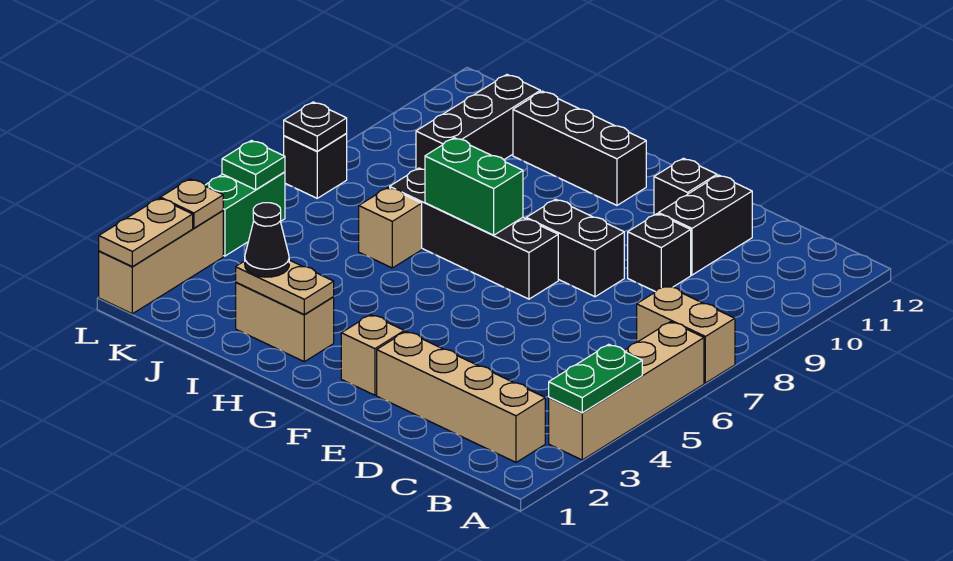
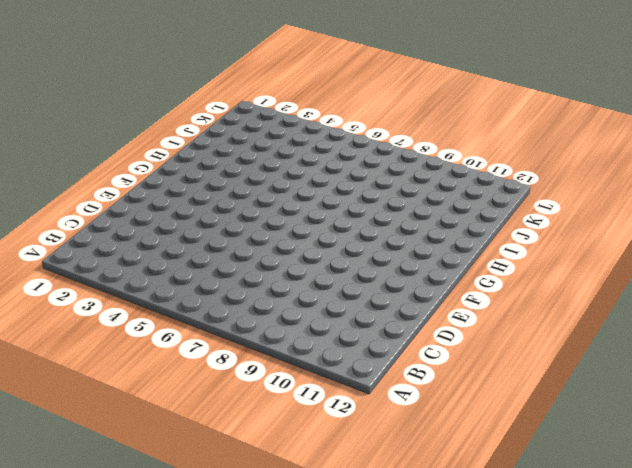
none -> tan 1x4 brick [549,322,704,460]
none -> tan 1x2 brick [637,286,735,383]
none -> tan 1x4 brick [377,332,545,462]

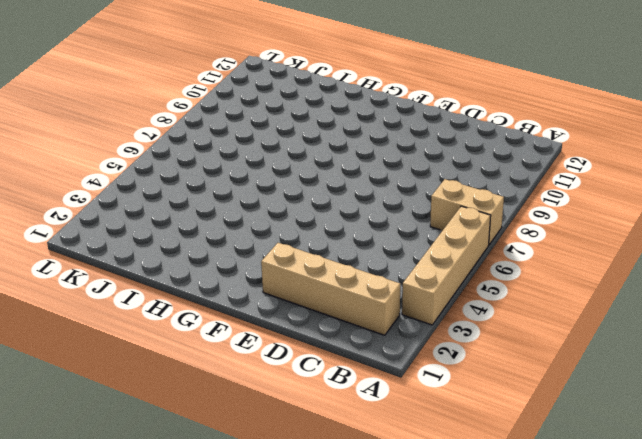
none -> black 1x1 brick [628,214,691,292]
none -> black 1x2 brick [658,175,752,275]
none -> black 1x2 brick [526,199,624,297]

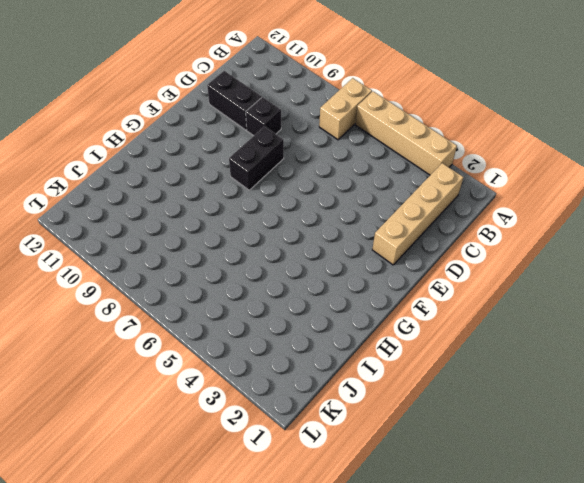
none -> black 1x1 brick [654,158,717,215]
none -> tan 1x1 brick [341,315,404,395]
none -> black 1x4 brick [390,168,558,299]

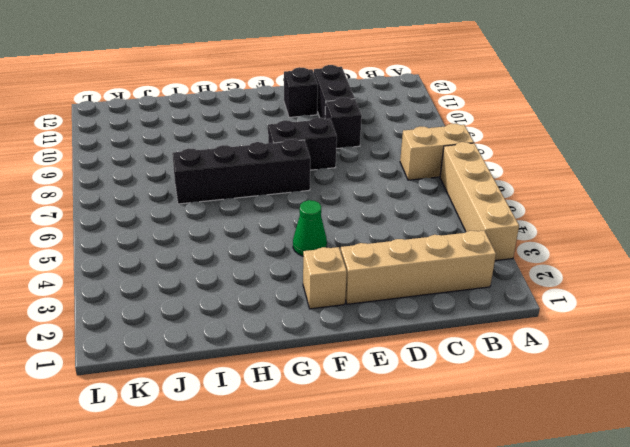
green 1x1 cone [293,200,327,256] -> none
none -> black 1x3 brick [513,91,646,205]
none -> tan 1x2 brick [236,282,334,362]
none -> tan 1x1 brick [359,187,422,268]

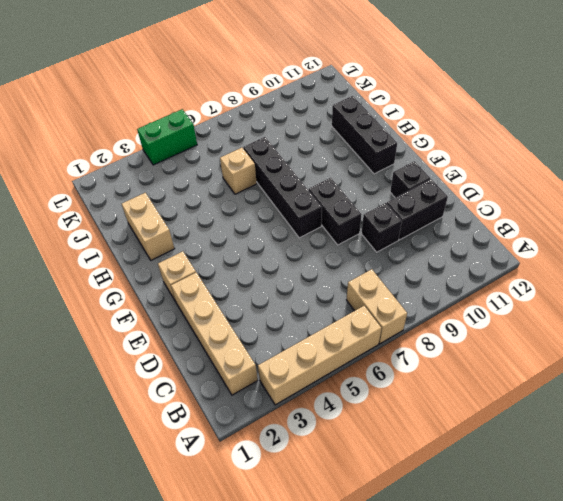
none -> black 1x3 brick [416,75,540,170]
none -> tan 1x3 brick [99,211,223,314]
none -> black 1x1 brick [284,134,347,198]

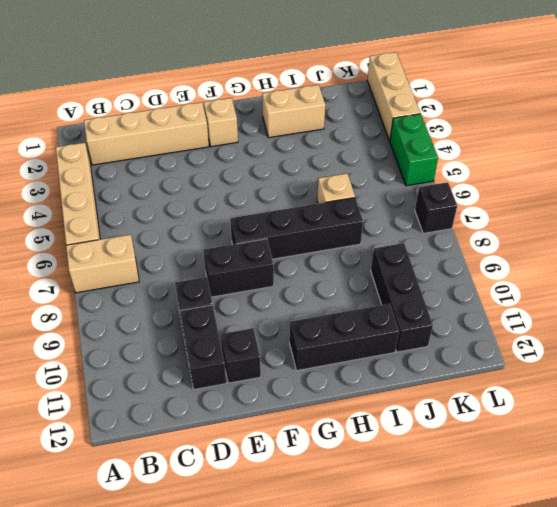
none -> green 1x2 plate [549,344,642,413]
none -> green 1x2 brick [425,138,523,235]
none -> tan 1x2 plate [236,260,334,314]

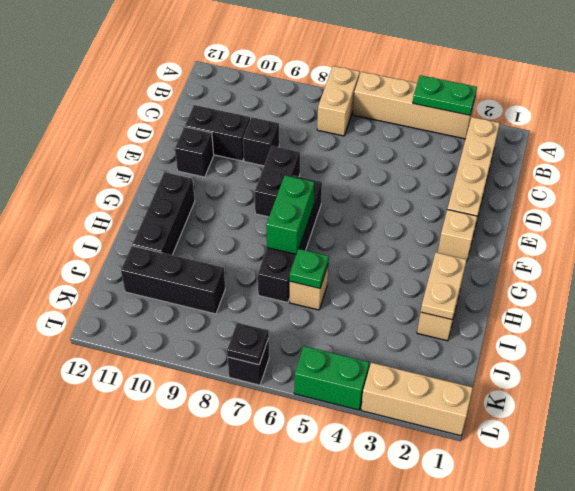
green 1x1 plate [290,249,329,288] -> green 1x1 plate moved to [222,141,285,190]
none -> tan 1x2 plate [99,198,193,267]
none -> tan 1x1 plate [160,179,223,228]
none -> black 1x1 cone [245,203,289,277]

